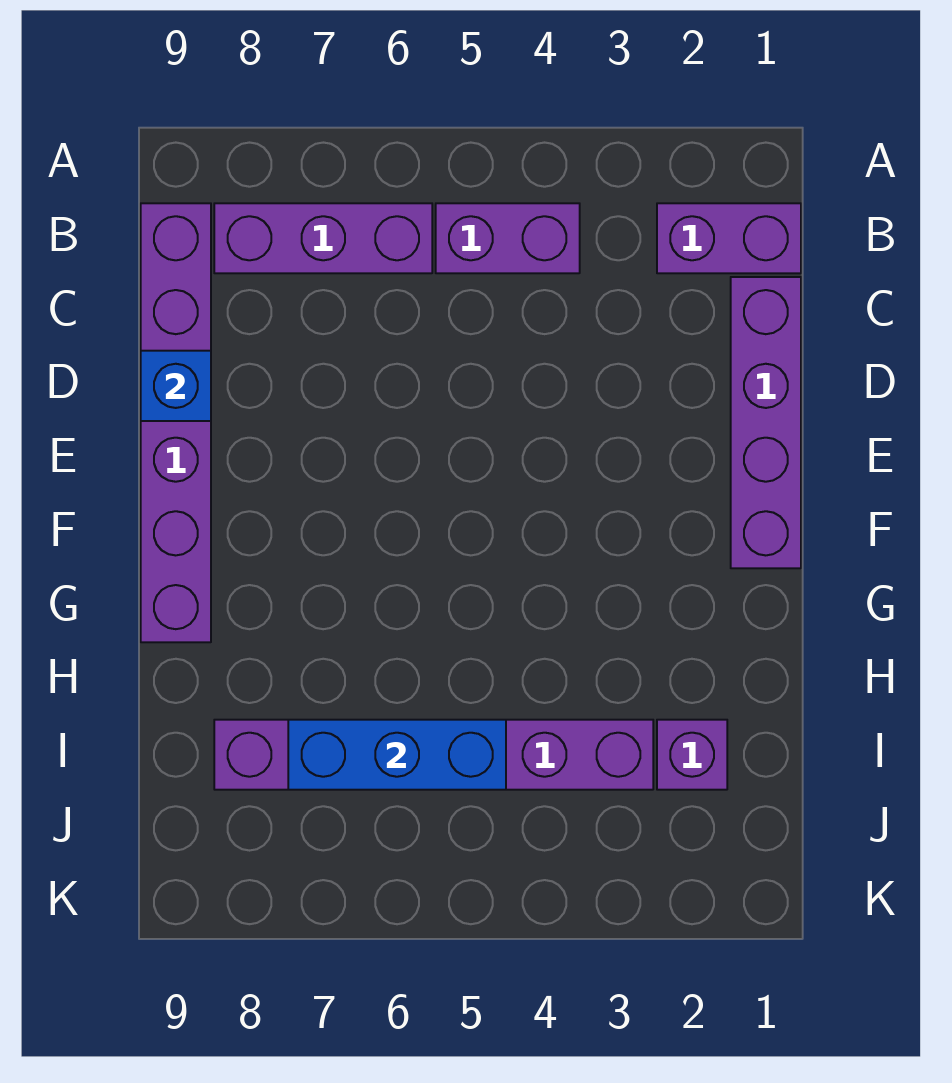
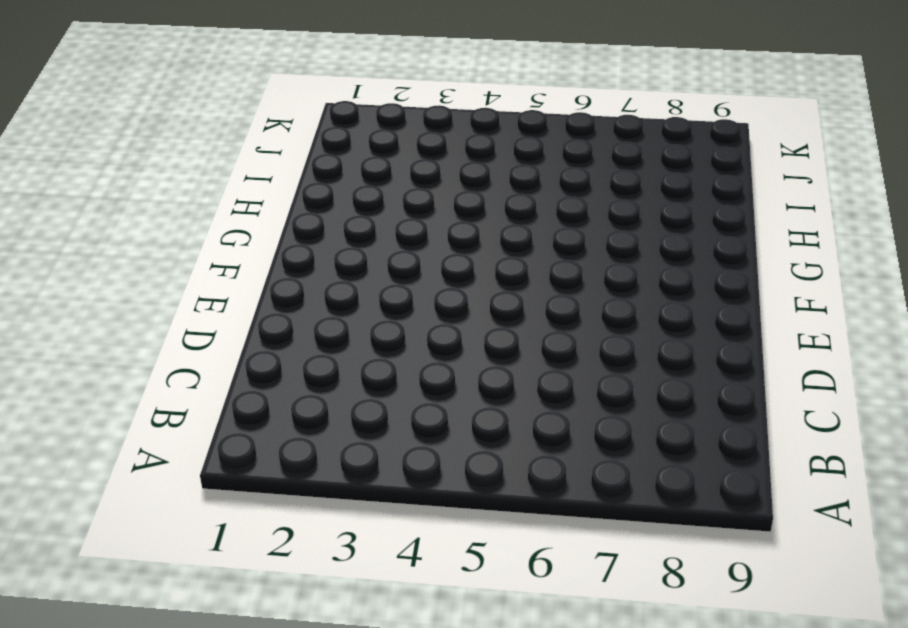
none -> purple 1x2 brick [657,203,801,273]
none -> purple 1x2 brick [436,203,580,273]

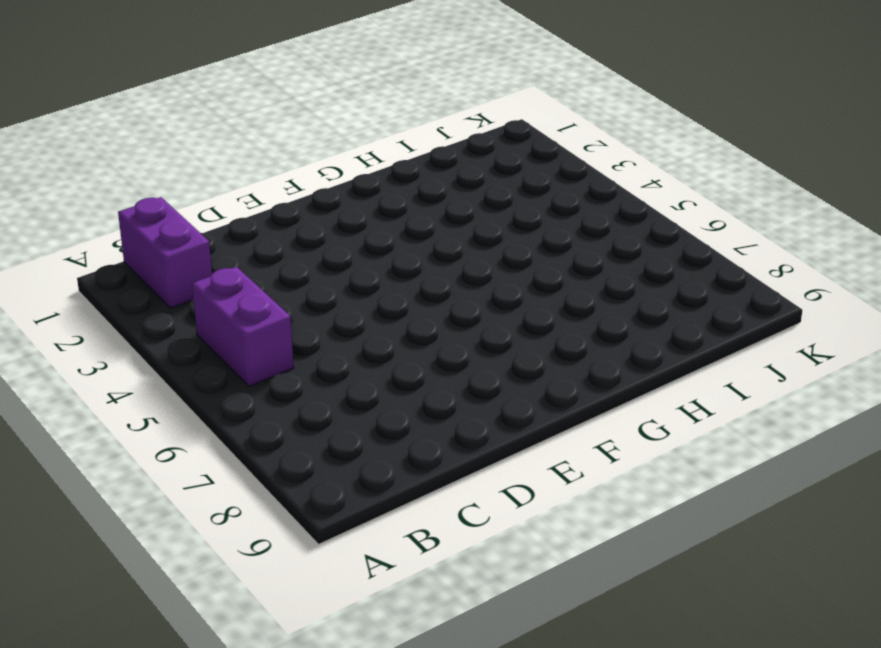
none -> purple 1x3 brick [214,203,432,273]
none -> purple 1x6 brick [141,203,211,642]

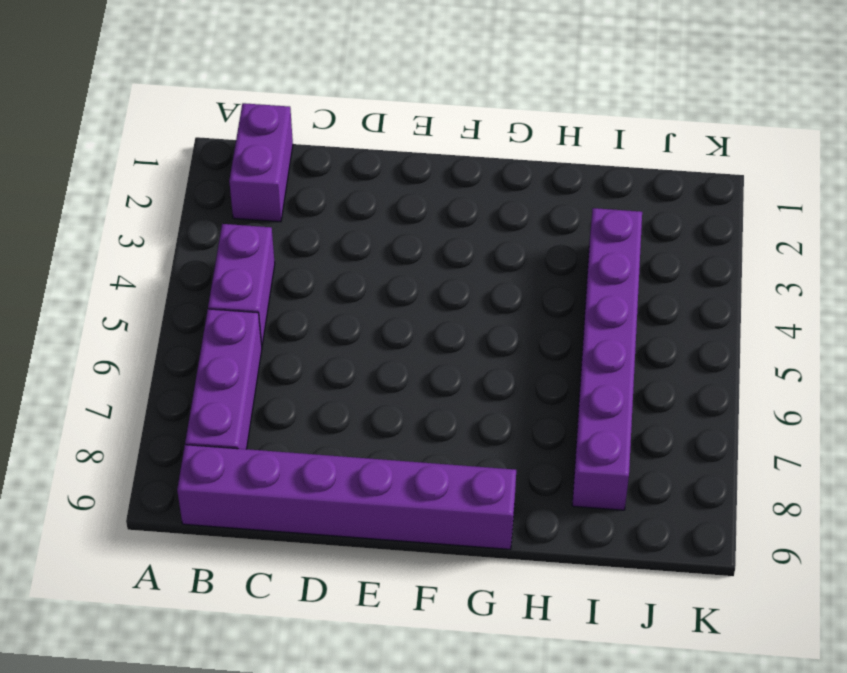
none -> purple 1x4 brick [731,277,801,568]
none -> purple 1x1 brick [657,720,727,790]

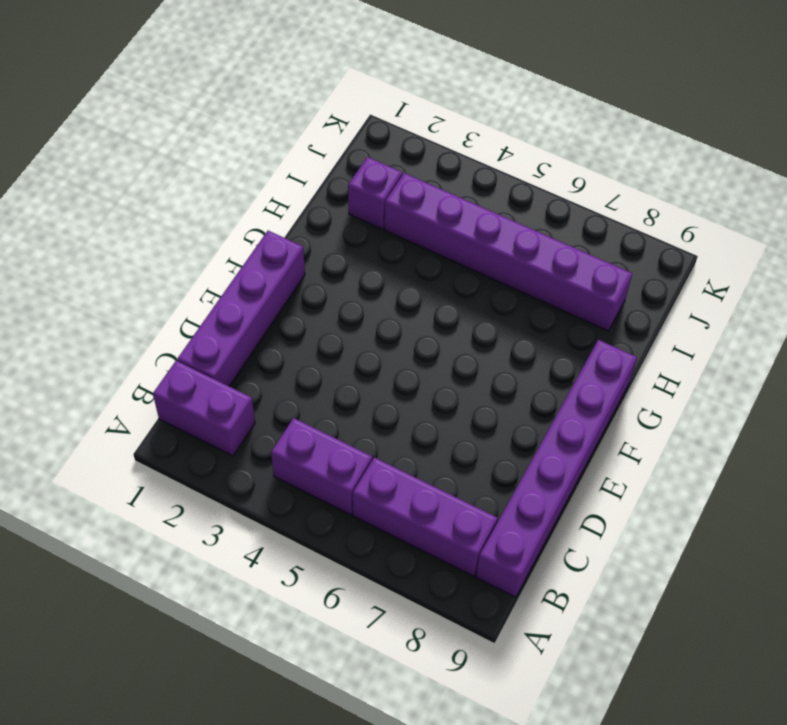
none -> blue 1x1 brick [141,351,211,421]
none -> blue 1x3 brick [288,720,506,790]

